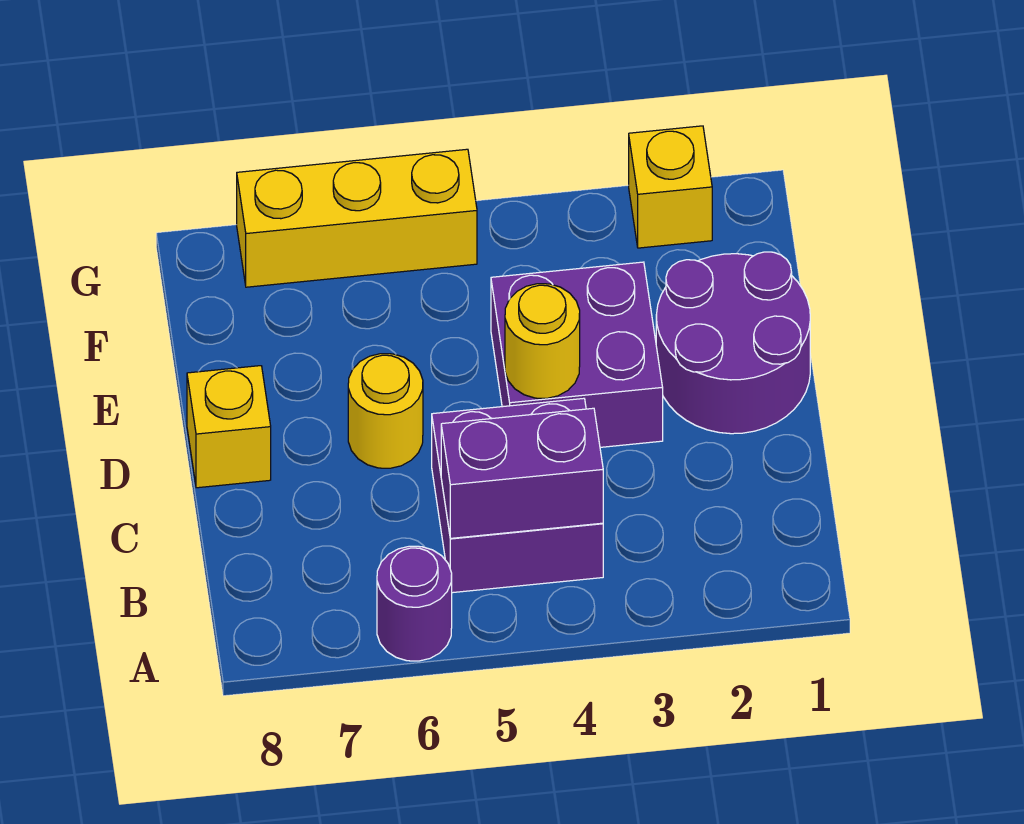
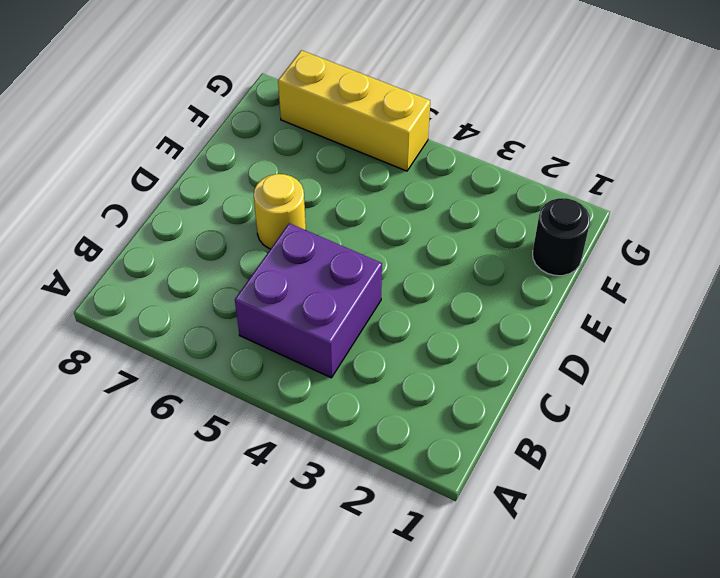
black 1x1 round brick [533,198,590,276] -> none
none -> purple 1x1 round brick [377,546,452,661]
none -> purple 2x2 round brick [656,252,810,434]

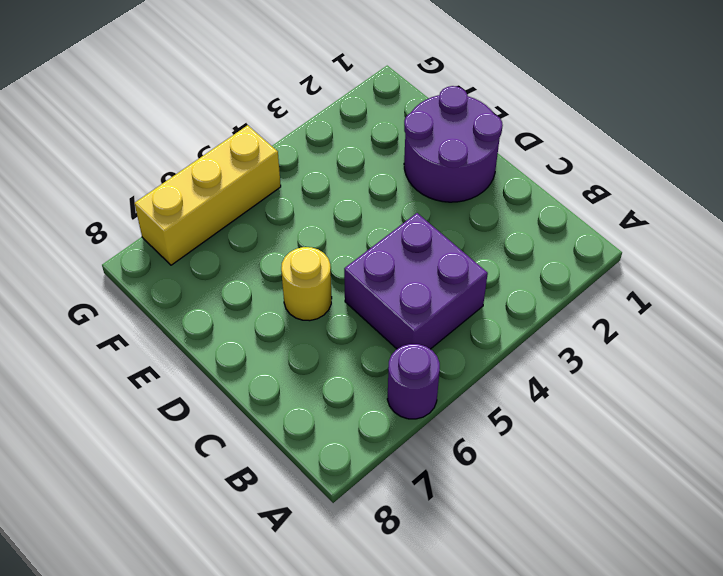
none -> purple 2x2 brick [491,262,663,447]
none -> yellow 1x1 brick [187,366,271,488]

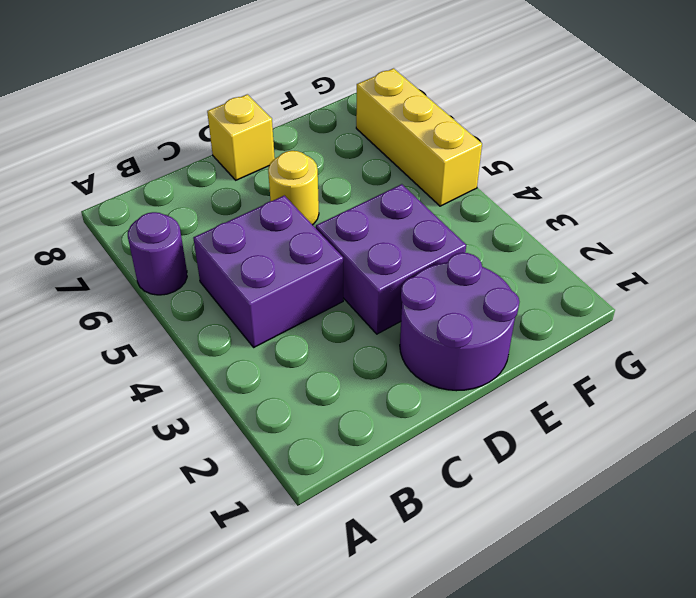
none -> yellow 1x1 brick [629,126,712,248]
none -> purple 1x2 brick [441,408,603,538]

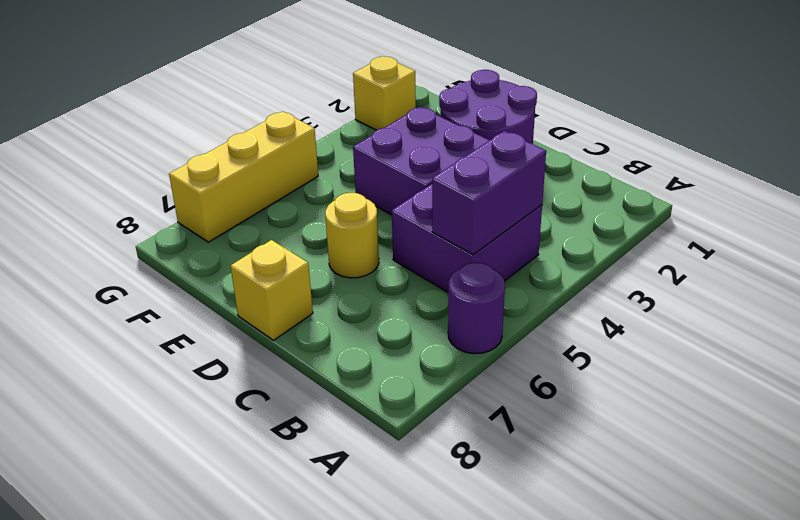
none -> yellow 1x1 round brick [505,284,580,398]

